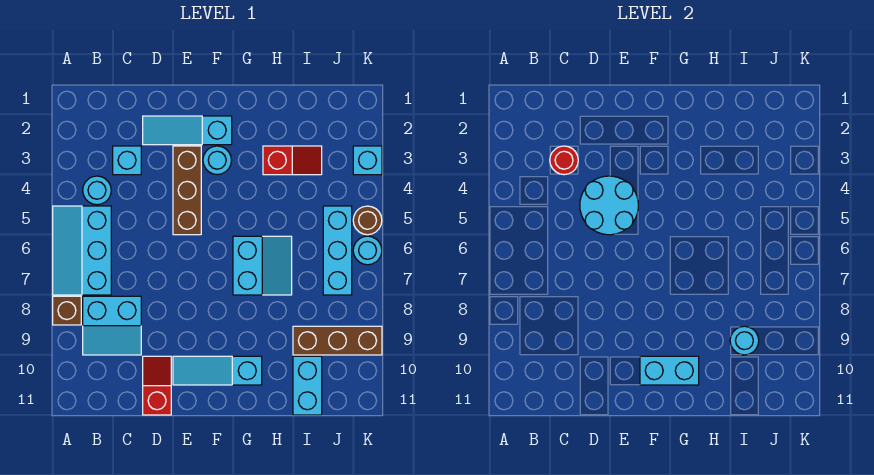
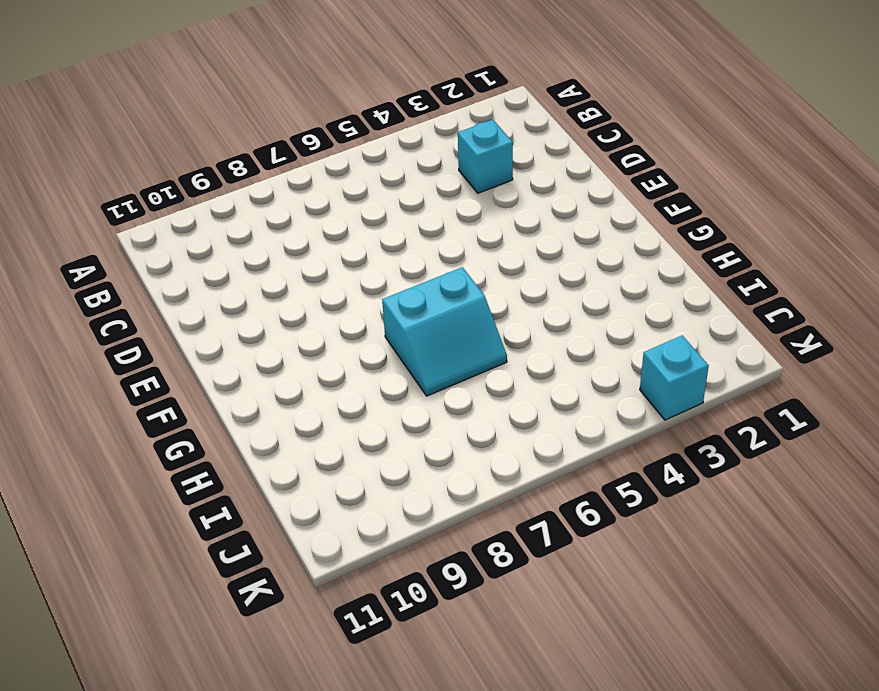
none -> cyan 2x3 slope [53,206,111,295]
none -> brown 1x1 brick [53,296,81,325]
none -> cyan 1x1 round brick [83,176,111,205]

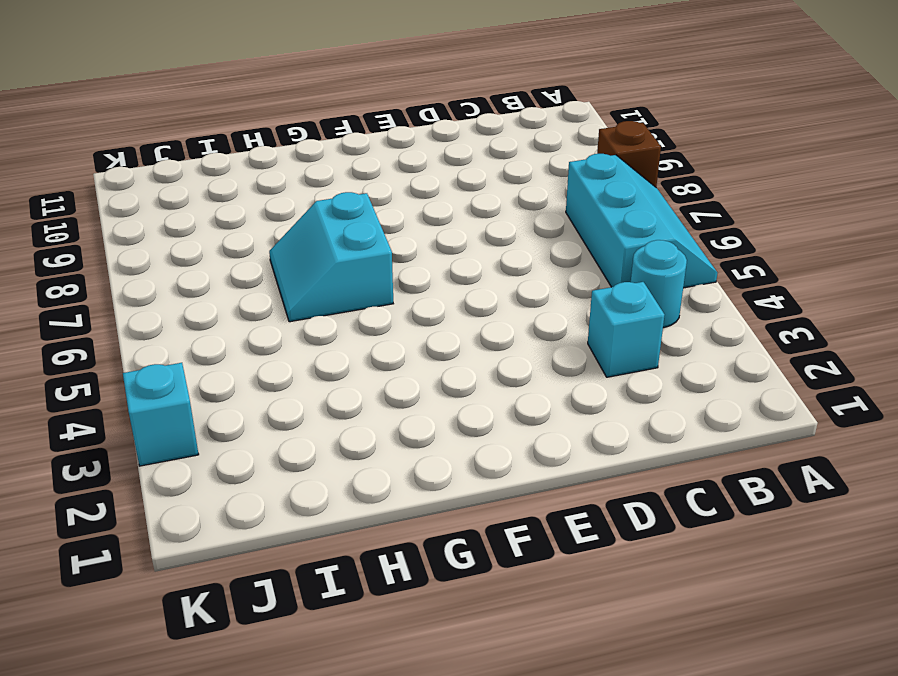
none -> cyan 2x2 slope [83,296,141,355]
none -> cyan 1x3 slope [143,116,232,145]
none -> red 1x2 slope [143,356,171,415]

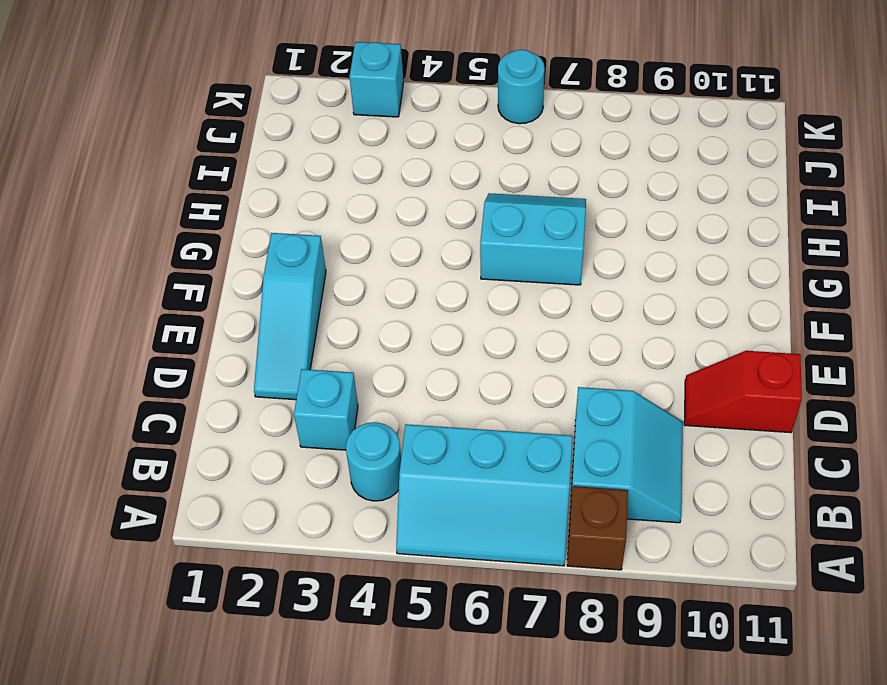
none -> brown 1x3 brick [173,146,201,235]
none -> cyan 1x3 slope [173,356,262,385]
none -> cyan 1x1 round brick [203,146,232,175]

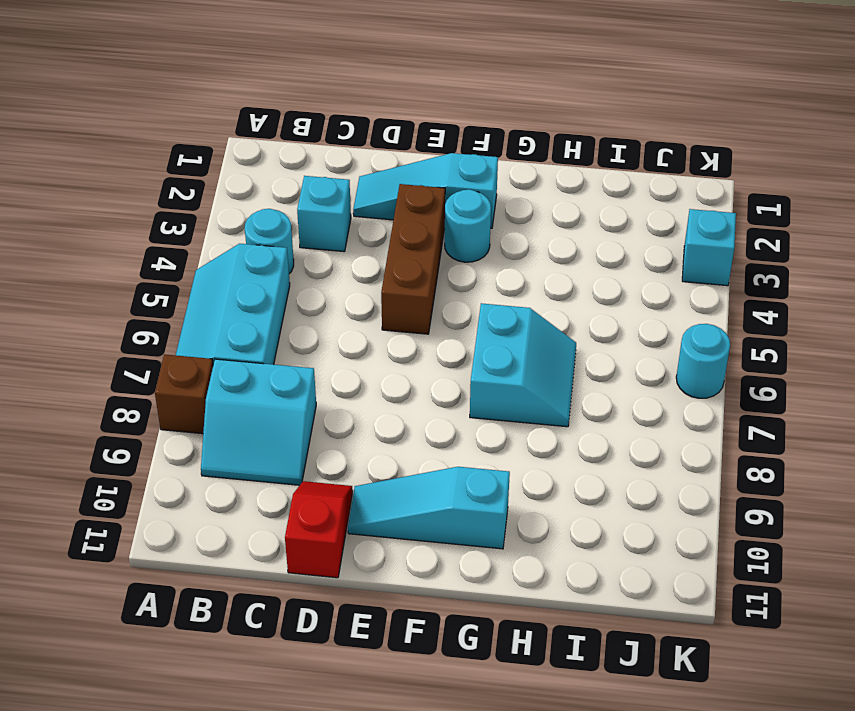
none -> red 1x2 slope [263,146,322,175]
none -> brown 1x3 brick [293,326,382,355]
none -> cyan 1x2 brick [293,356,322,415]

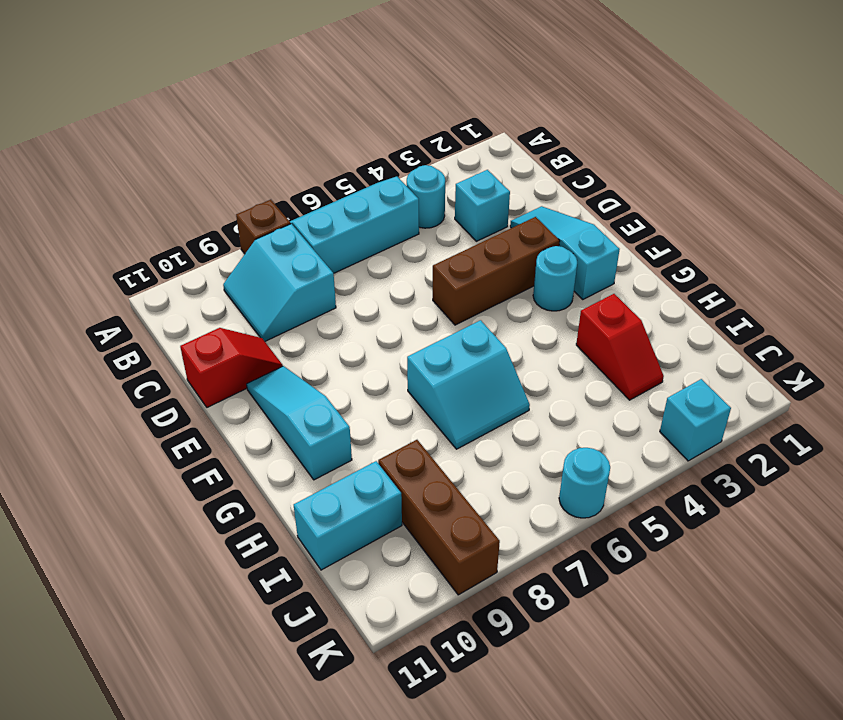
none -> cyan 1x3 brick [323,206,352,295]
none -> brown 1x1 round brick [353,206,382,235]
none -> red 1x1 round brick [550,146,578,175]

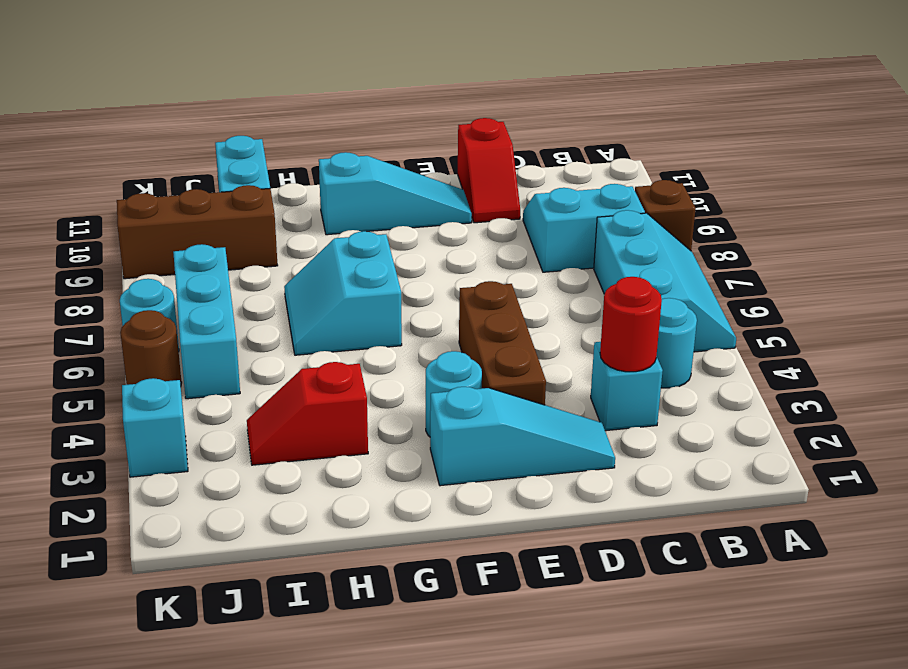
none -> cyan 2x2 round brick [580,176,638,235]
none -> cyan 1x2 brick [640,356,699,385]
none -> cyan 1x1 round brick [730,326,759,355]

